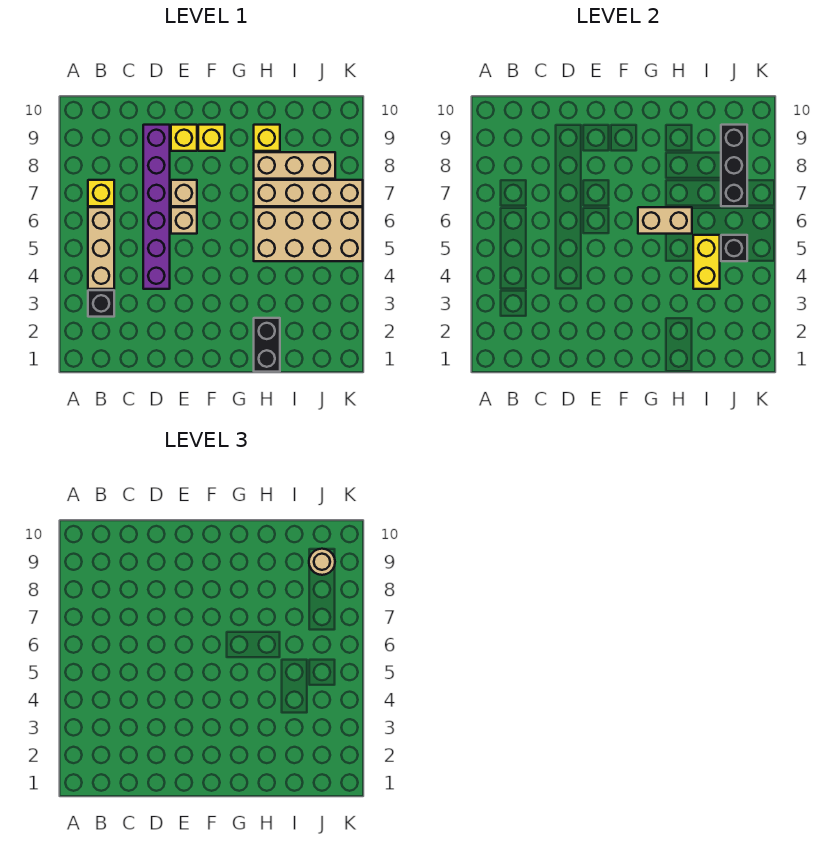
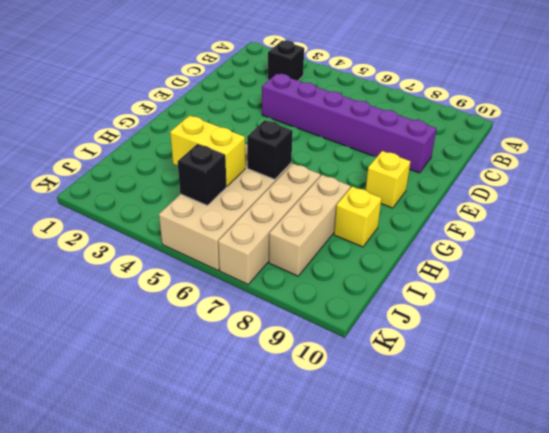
black 1x1 brick [247,120,293,179] -> tan 1x2 brick [638,207,692,234]
none -> tan 1x3 brick [88,207,114,289]
none -> yellow 1x1 brick [88,180,114,206]
none -> tan 1x1 brick [171,207,197,234]

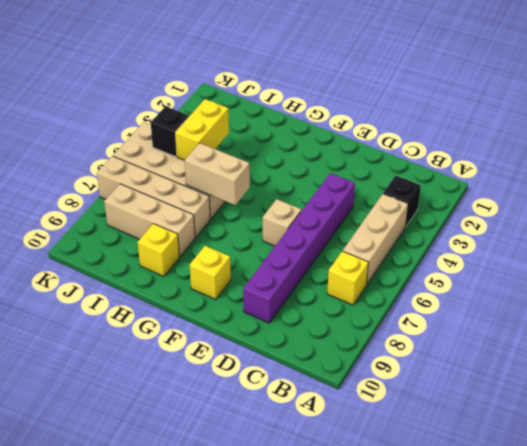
none -> tan 1x1 brick [171,180,197,206]
none -> yellow 1x1 brick [171,125,197,151]
none -> black 1x2 brick [254,318,280,372]

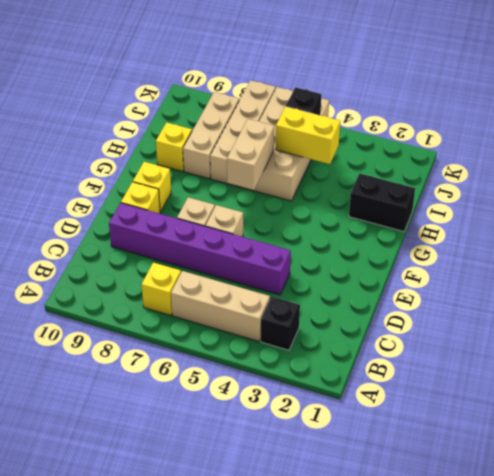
none -> black 1x3 brick [721,125,747,206]
none -> tan 1x1 round brick [309,549,335,575]

